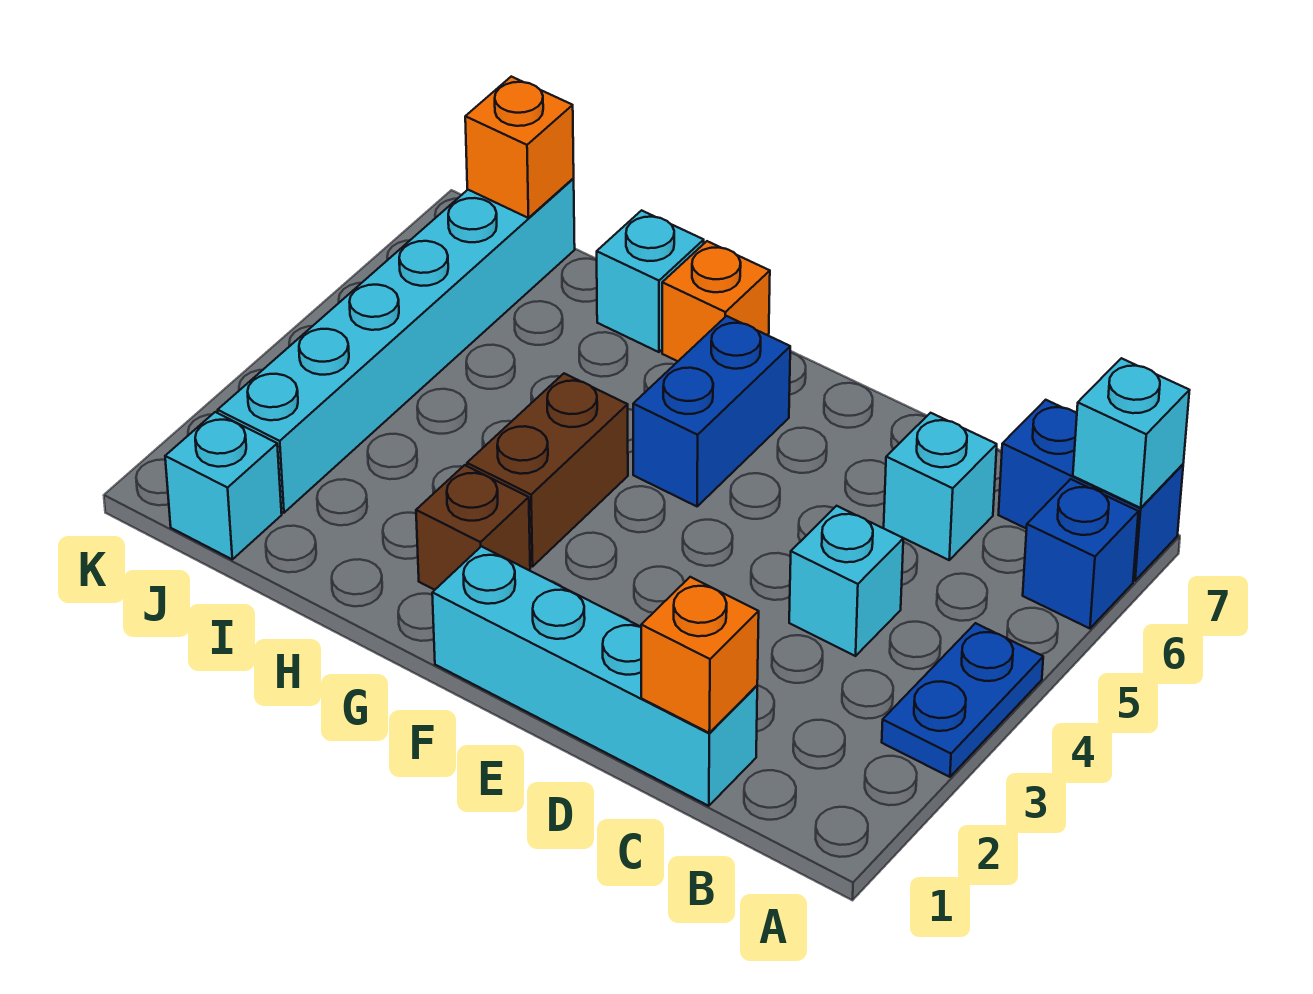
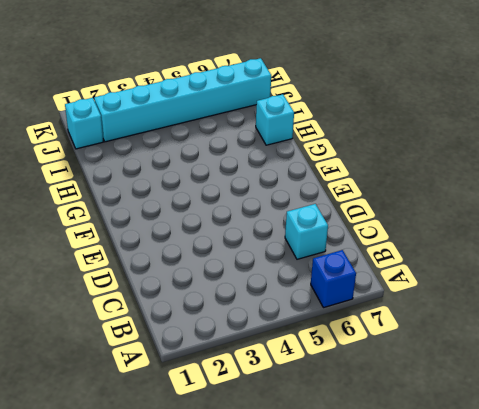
none -> blue 1x2 plate [882,623,1043,777]
none -> blue 1x2 brick [999,400,1183,581]
none -> cyan 1x4 brick [432,546,757,806]

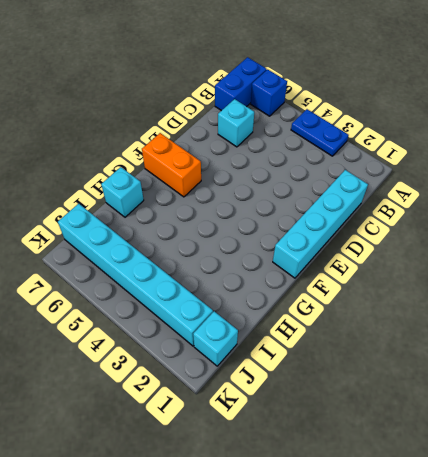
orange 1x2 brick [142,133,201,197] -> blue 1x2 brick [633,316,790,506]
none -> cyan 1x1 brick [789,506,903,656]
none -> brown 1x1 brick [416,465,530,590]
none -> brown 1x2 brick [467,374,628,567]

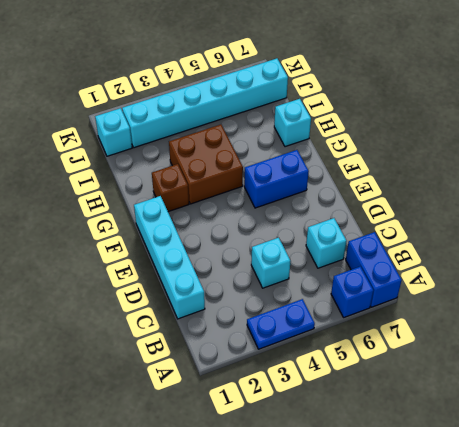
brown 2x2 brick [169,125,243,204] -> brown 1x2 brick [467,374,628,567]
none -> orange 1x1 brick [662,241,770,361]
none -> cyan 1x1 brick [1073,358,1190,508]
none -> orange 1x1 brick [641,577,759,733]

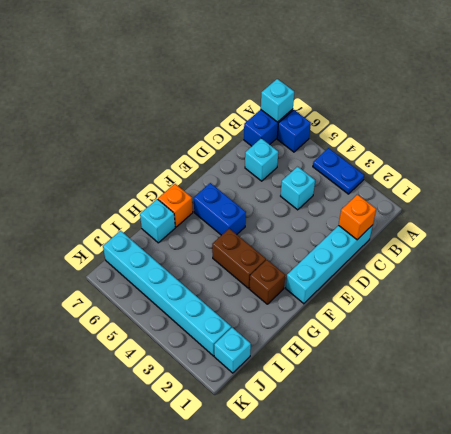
none -> orange 1x1 brick [465,77,574,218]

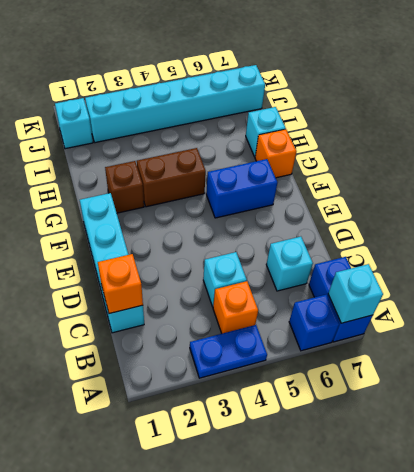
orange 1x1 brick [213,281,258,334] -> orange 1x1 brick moved to [465,77,574,218]

